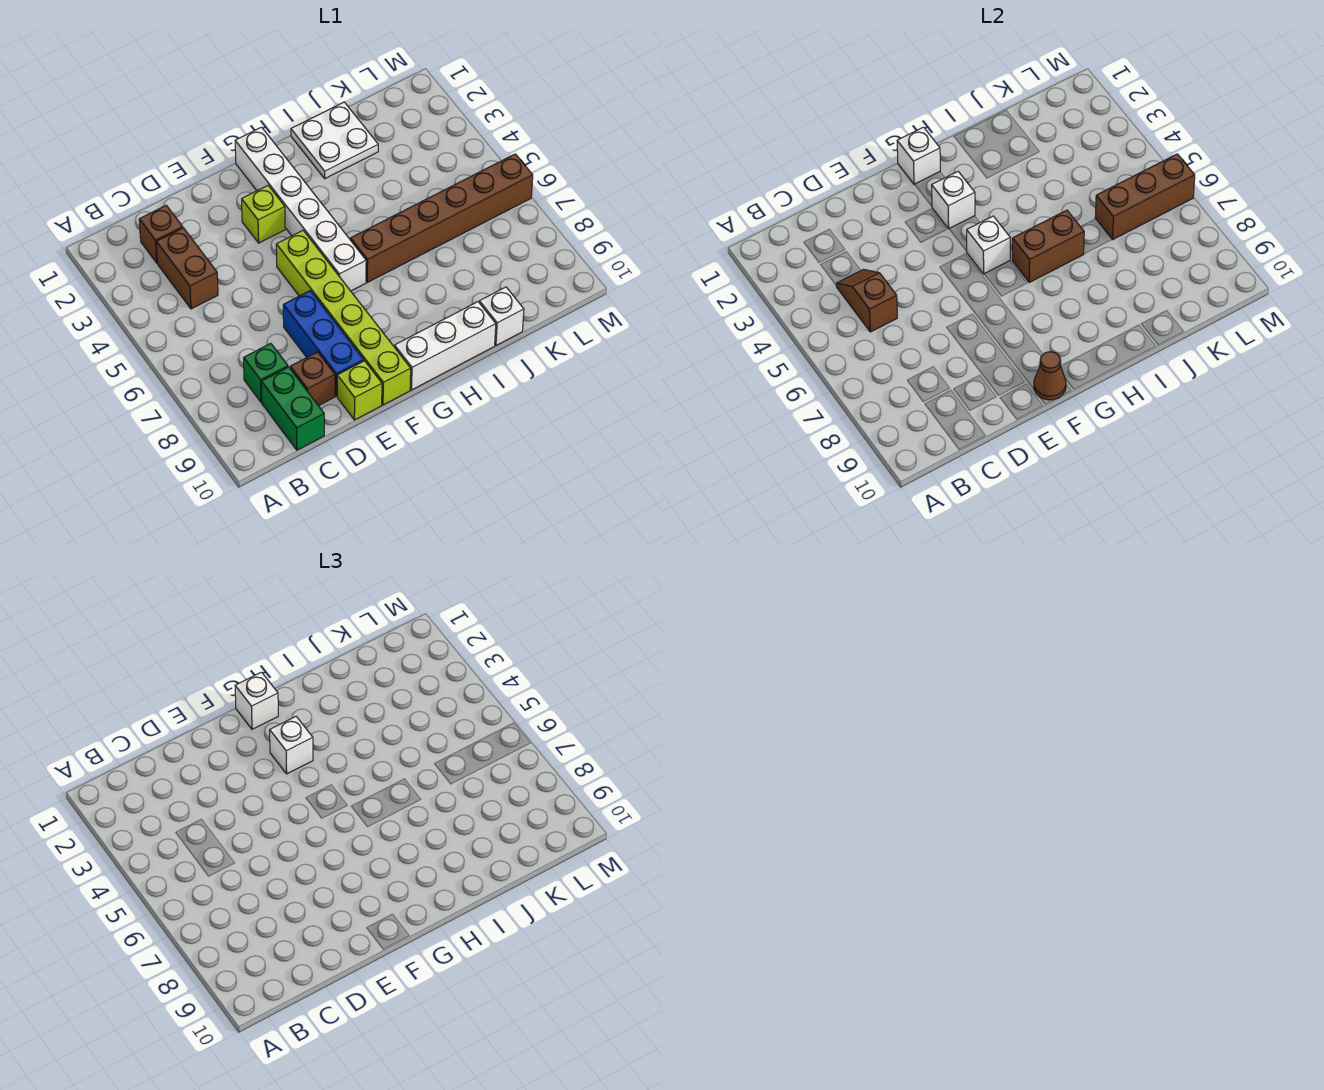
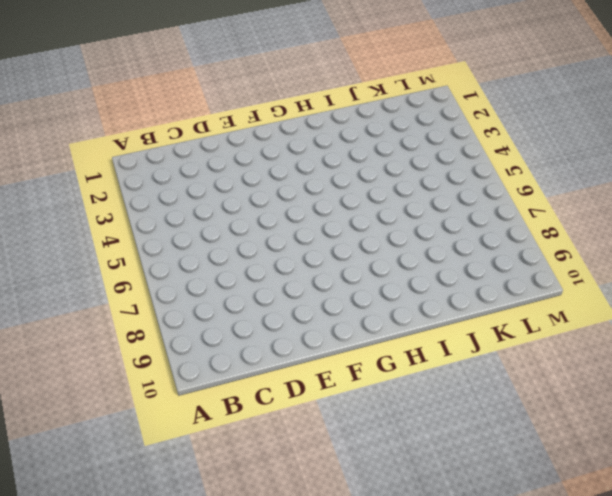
none -> brown 1x1 brick [139,205,183,263]
none -> brown 1x2 brick [156,228,218,309]
none -> green 1x1 brick [244,343,288,402]

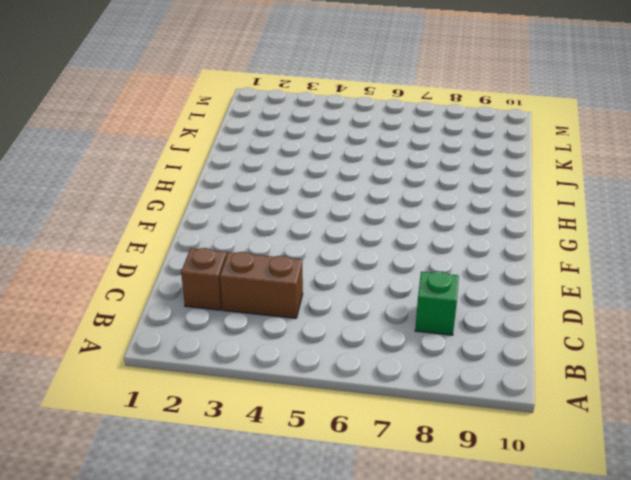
none -> green 1x2 brick [261,367,324,450]
none -> brown 1x1 brick [290,352,335,406]
none -> blue 1x3 brick [283,291,364,396]

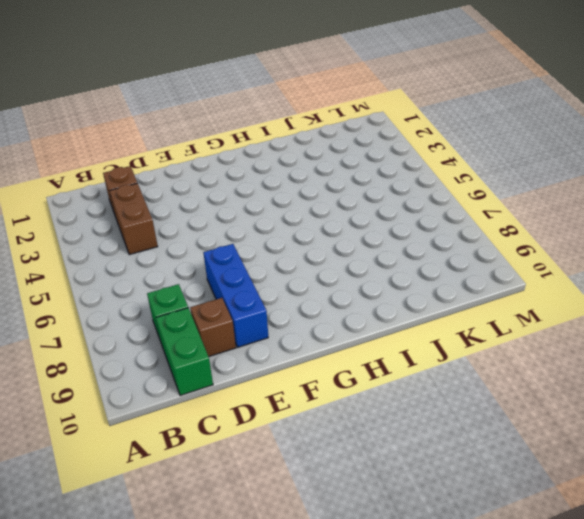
none -> lime 1x1 brick [337,361,382,420]
none -> lime 1x1 brick [242,186,285,243]
none -> lime 1x6 brick [276,231,411,405]

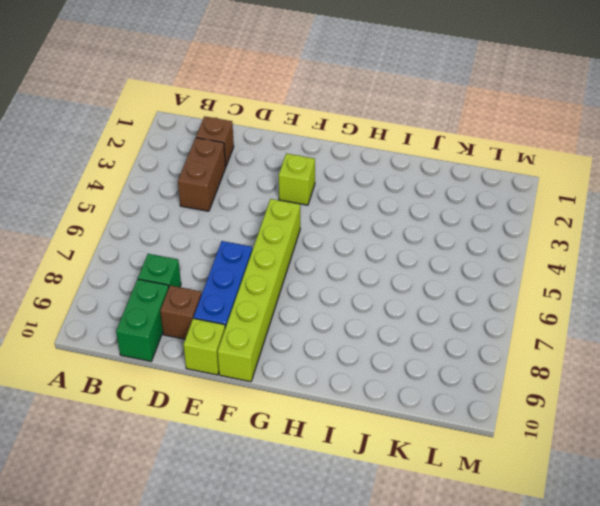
none -> white 1x6 brick [235,127,366,291]
none -> white 1x3 brick [395,302,496,390]
none -> brown 1x6 brick [350,154,533,282]

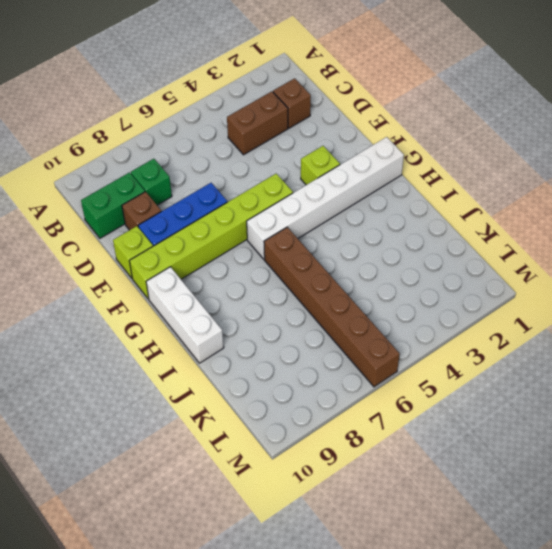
none -> white 2x2 plate [291,102,378,179]
none -> white 1x1 brick [479,287,524,345]
none -> brown 1x2 slope [836,269,897,332]

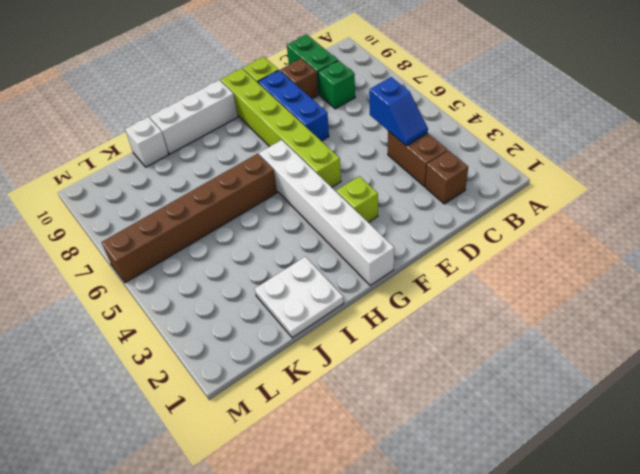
blue 1x2 slope [369,77,428,146] -> brown 1x2 slope [836,269,897,332]
none -> brown 1x1 cone [1034,352,1066,400]
none -> white 1x1 brick [897,127,940,184]
none -> white 1x1 brick [932,172,975,229]

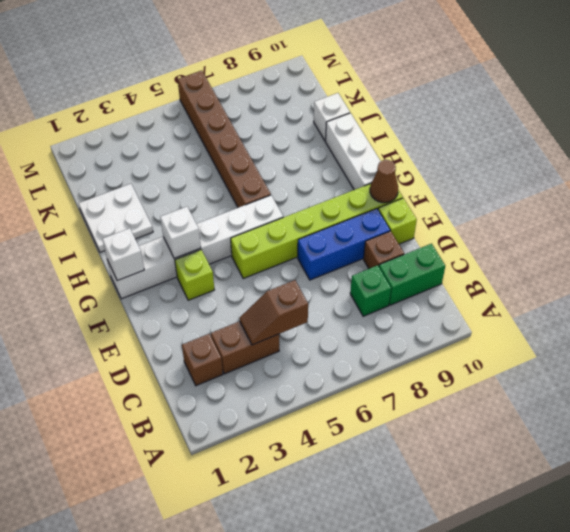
none -> white 1x1 brick [967,216,1010,274]
none -> brown 1x2 brick [1012,210,1084,282]
none -> brown 1x3 brick [1095,154,1195,240]

